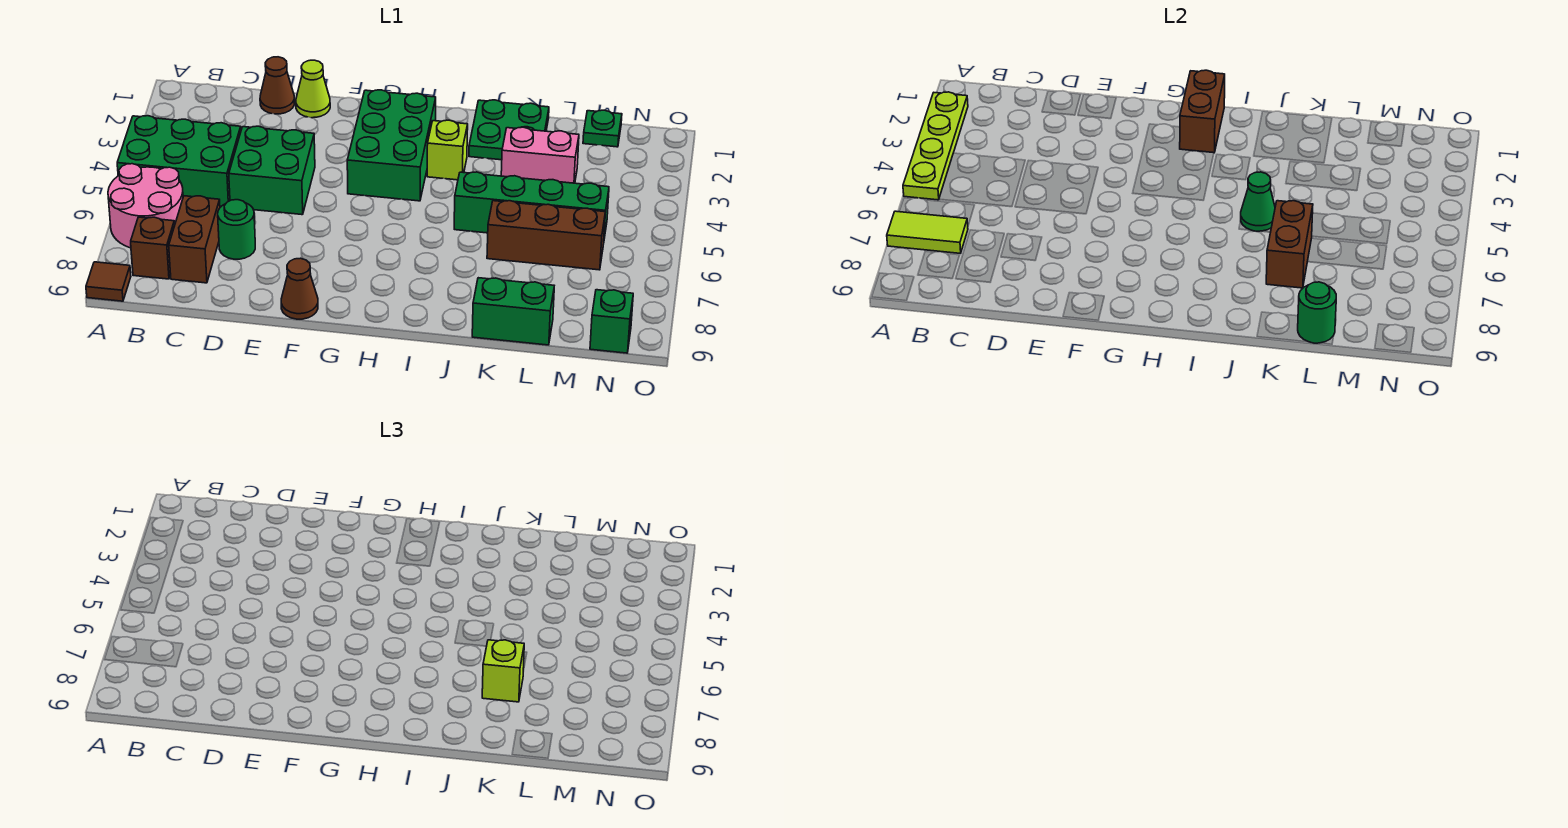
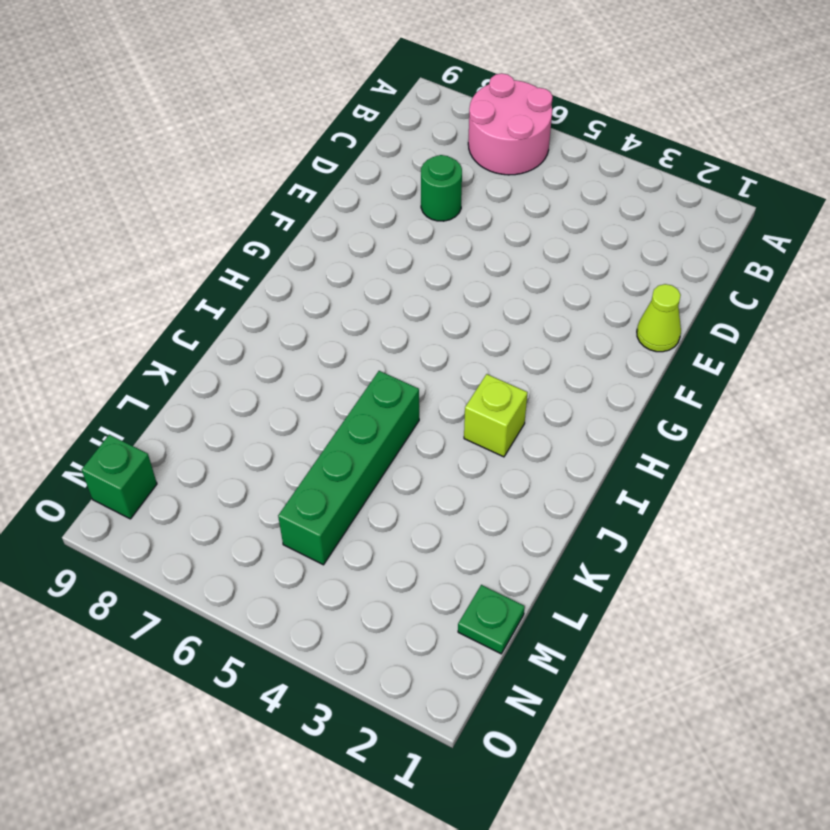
none -> green 2x3 brick [117,116,241,206]
none -> brown 1x1 tile [86,262,131,301]
none -> brown 1x1 brick [131,217,175,279]

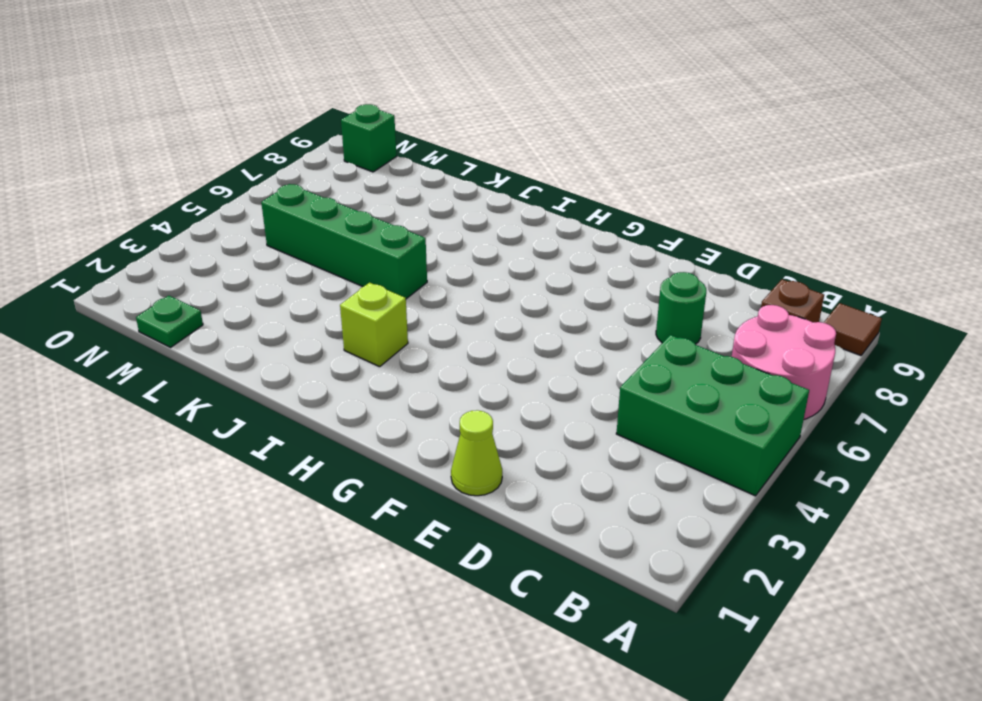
none -> brown 1x2 brick [169,196,220,283]
none -> brown 1x1 cone [260,57,294,114]
none -> green 2x2 brick [229,126,315,215]

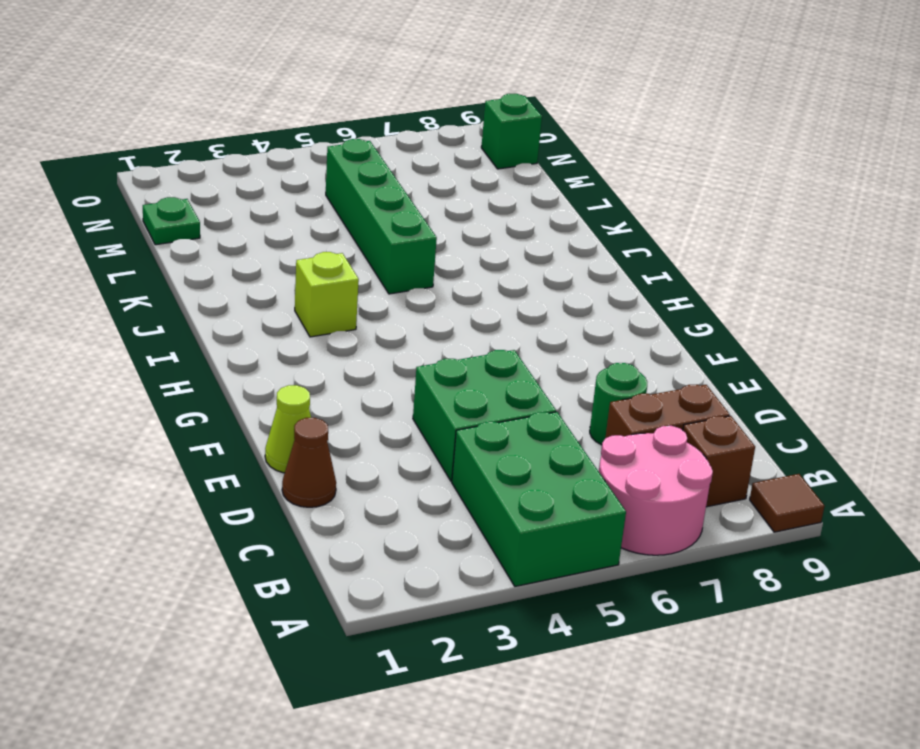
none -> brown 1x1 cone [281,258,318,319]
none -> green 2x3 brick [347,90,436,201]
none -> green 2x2 plate [469,100,549,160]

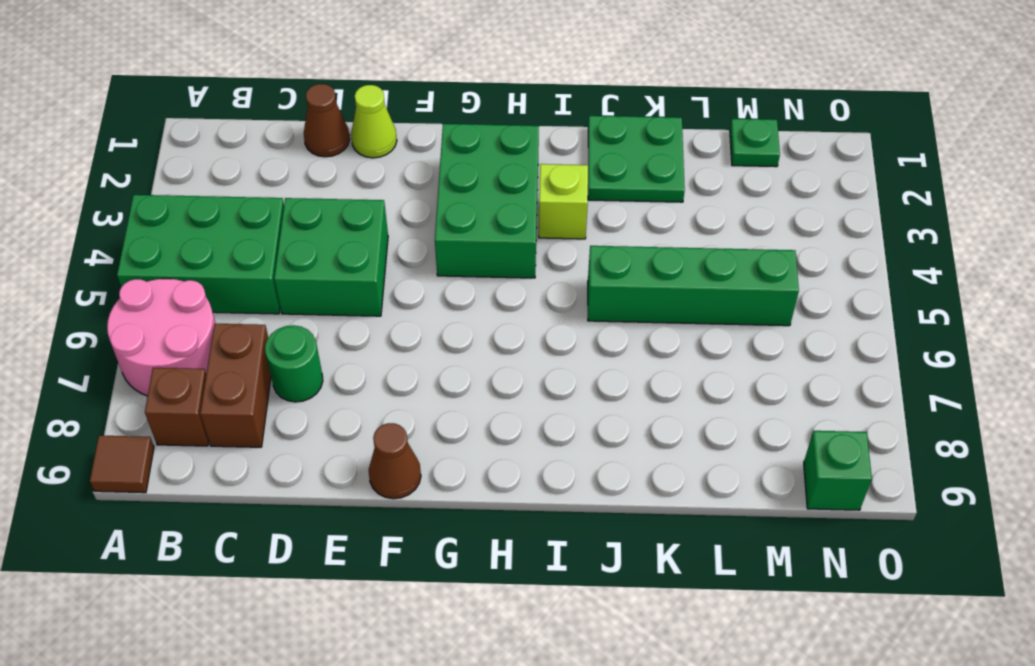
none -> pink 1x2 brick [501,127,579,183]
none -> brown 1x3 brick [487,201,605,270]
none -> green 1x2 brick [472,278,554,345]

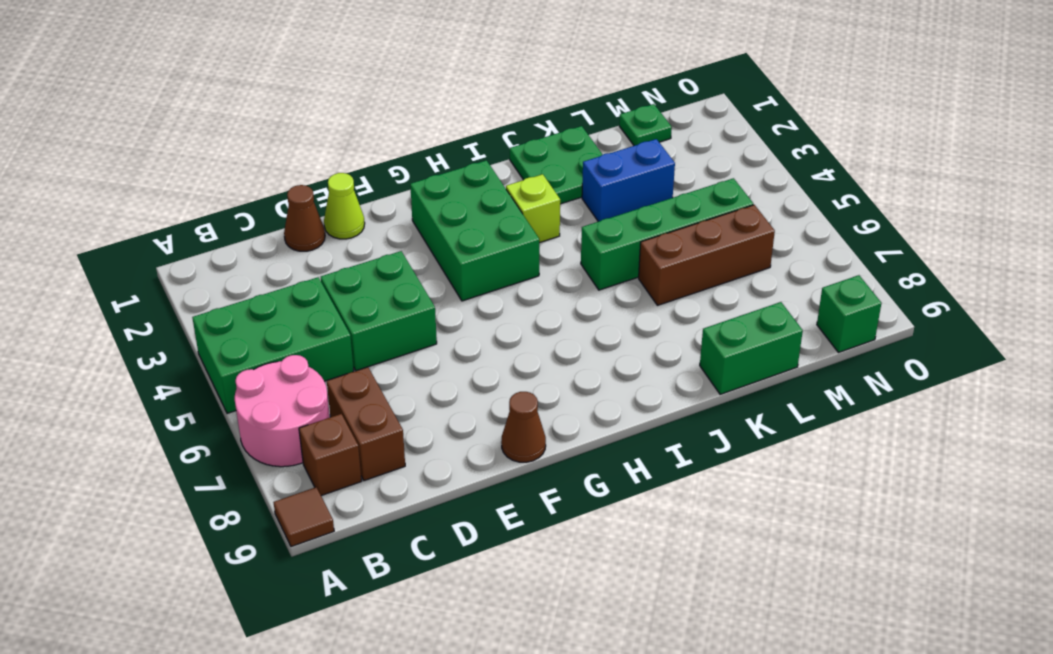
blue 1x2 brick [582,139,675,222] -> pink 1x2 brick [501,127,579,183]
none -> green 1x1 round brick [218,200,255,259]
none -> lime 1x4 plate [903,92,968,200]
none -> lime 1x2 tile [887,211,968,253]

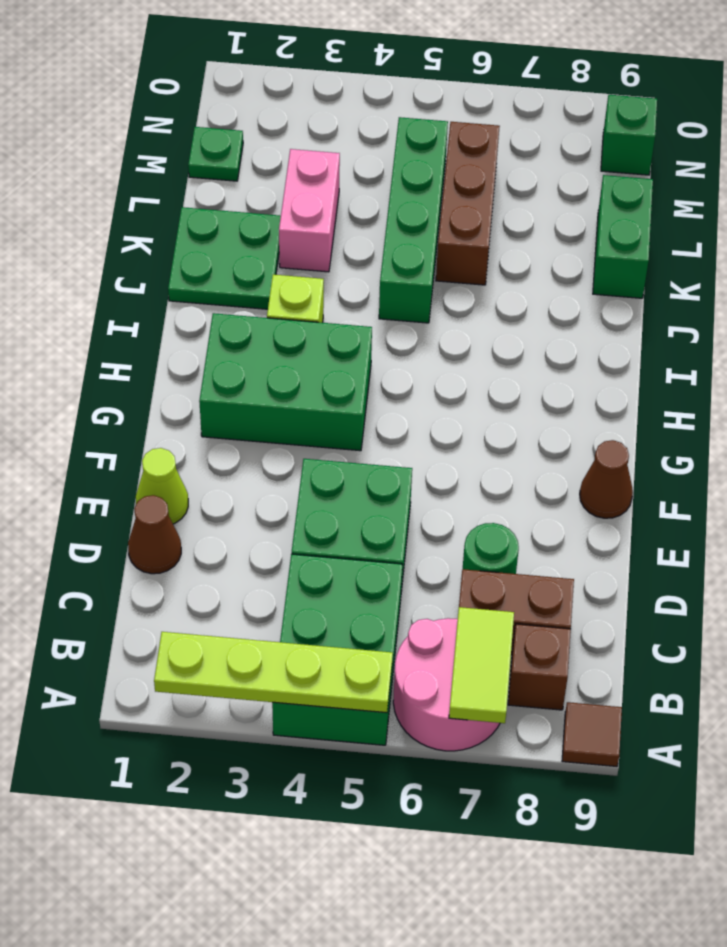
none -> brown 1x2 brick [1180,70,1225,153]
none -> green 1x1 cone [1241,172,1275,231]
none -> brown 1x2 brick [1266,201,1313,288]

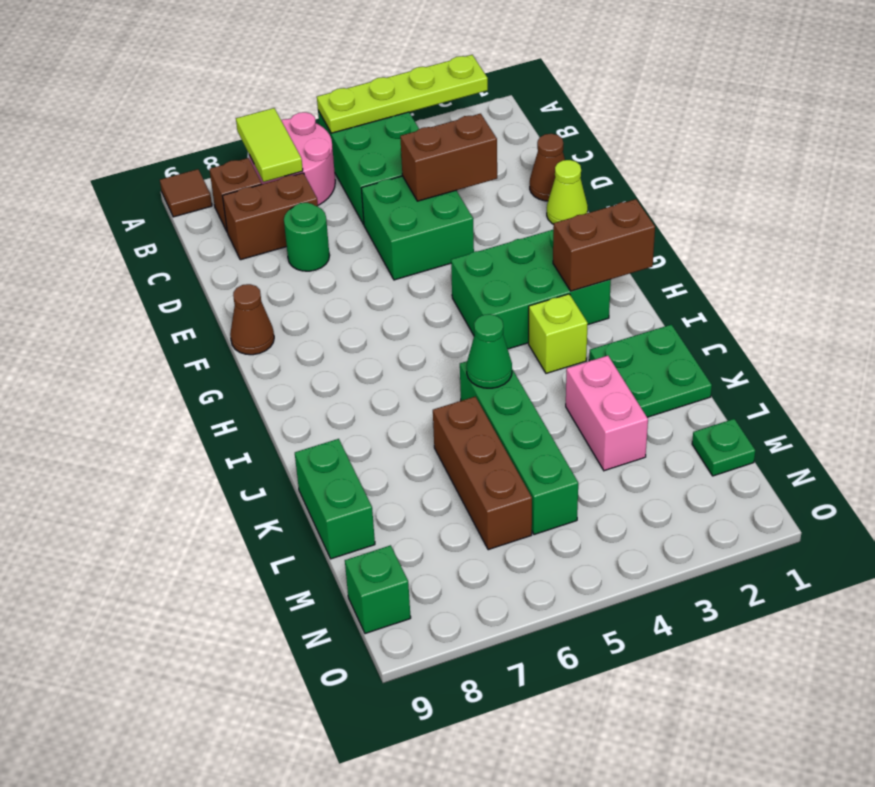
brown 1x2 brick [400,114,497,201] -> brown 1x2 brick moved to [1266,201,1313,288]
none -> green 1x1 round brick [1298,282,1336,343]
none -> lime 1x1 brick [482,640,524,702]

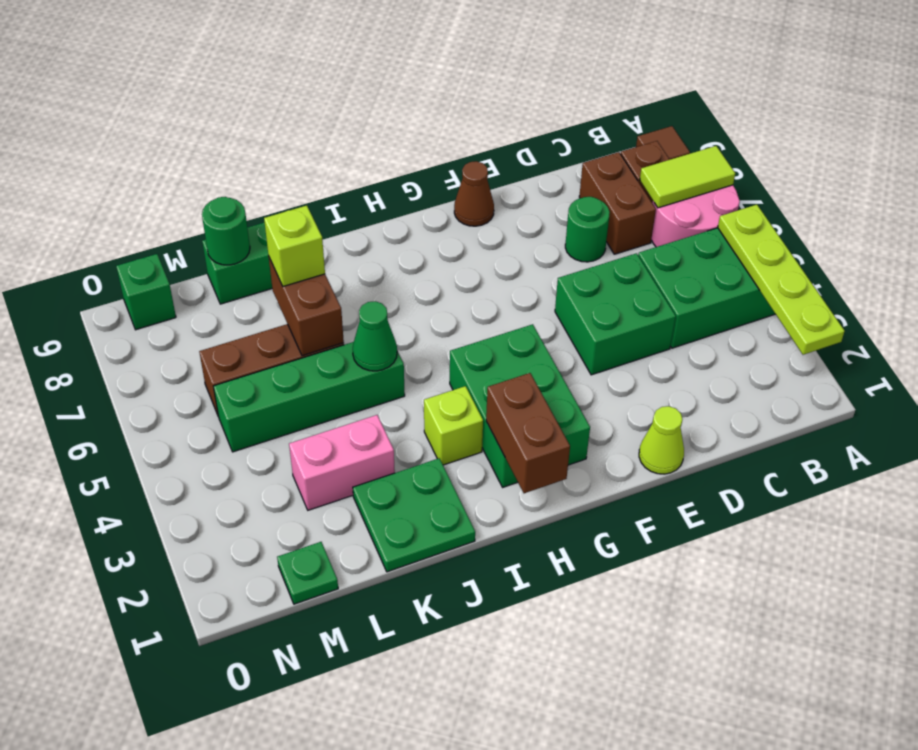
none -> brown 1x1 cone [260,57,294,114]

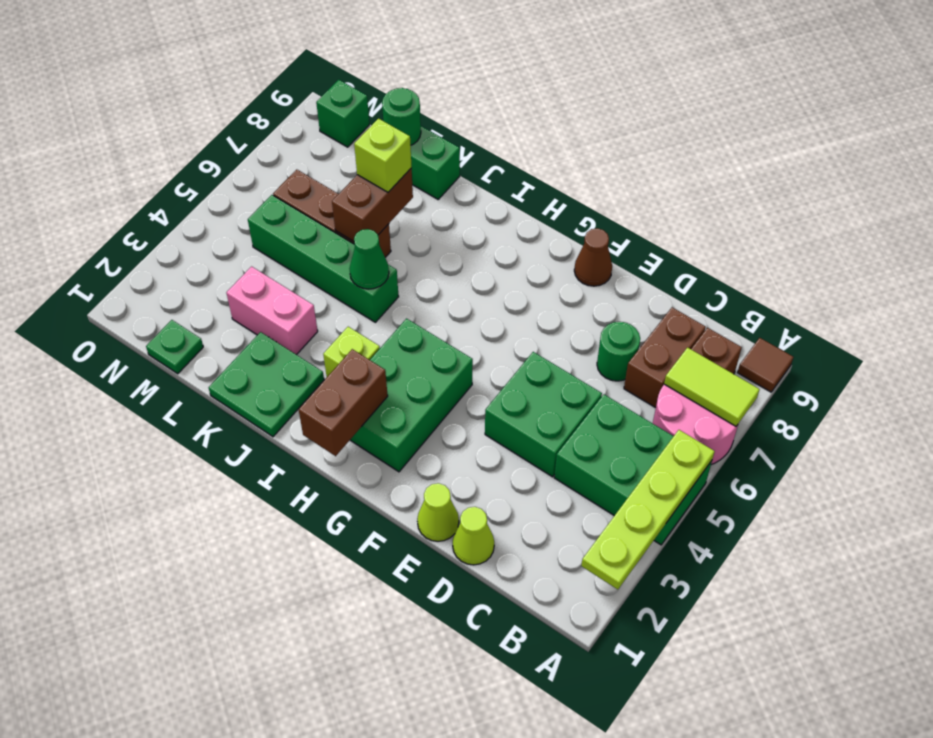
lime 1x1 cone [453,507,494,565] -> brown 1x1 cone [260,57,294,114]

